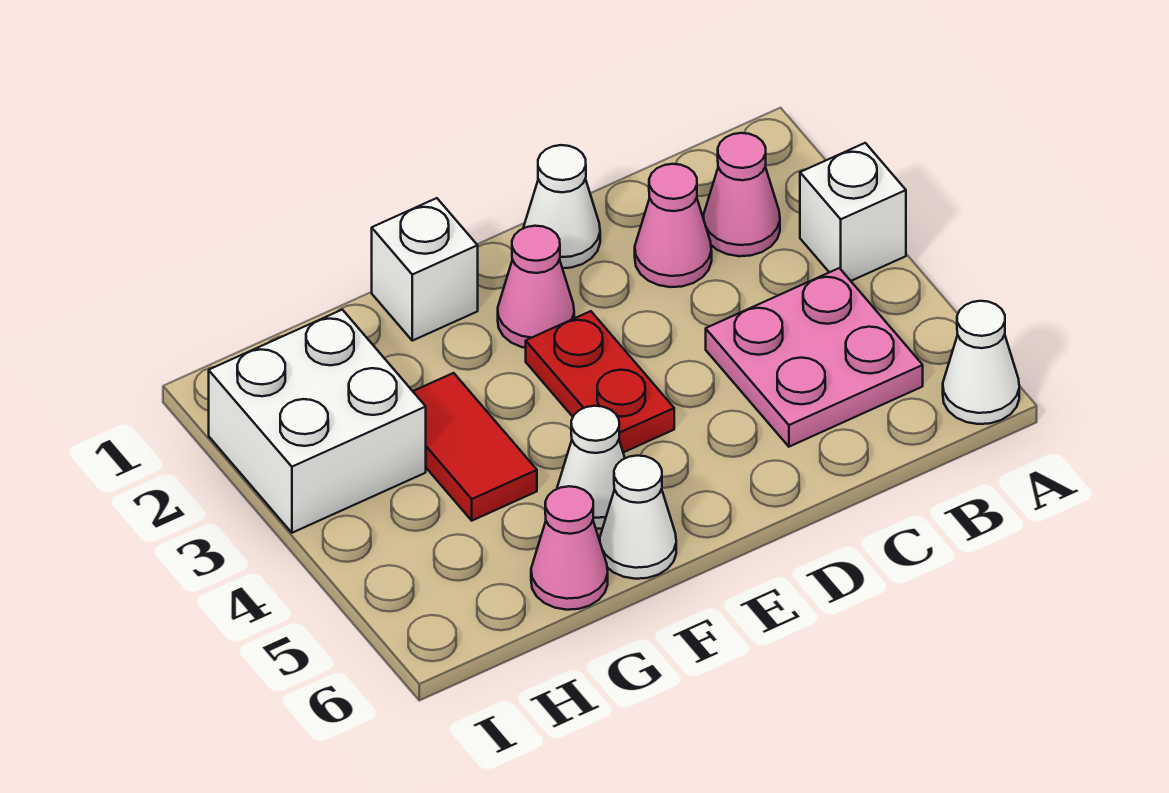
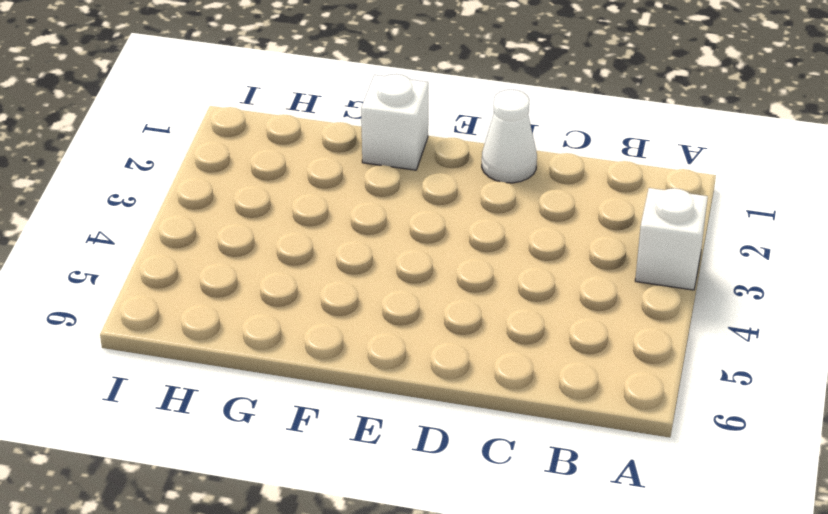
none -> white 1x1 cone [943,301,1019,424]
none -> pink 1x1 cone [703,133,780,256]
none -> pink 2x2 plate [706,268,923,447]

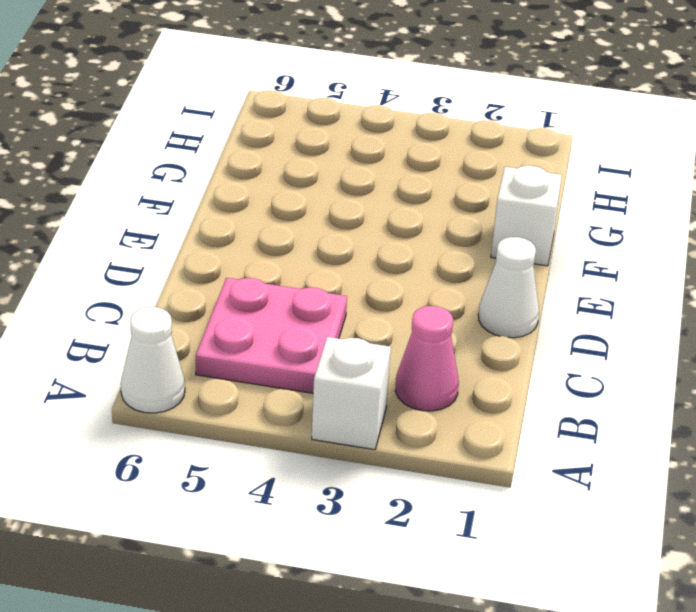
none -> pink 1x1 cone [635,164,712,287]
none -> pink 1x1 cone [498,226,574,348]
none -> red 1x2 plate [526,311,674,452]

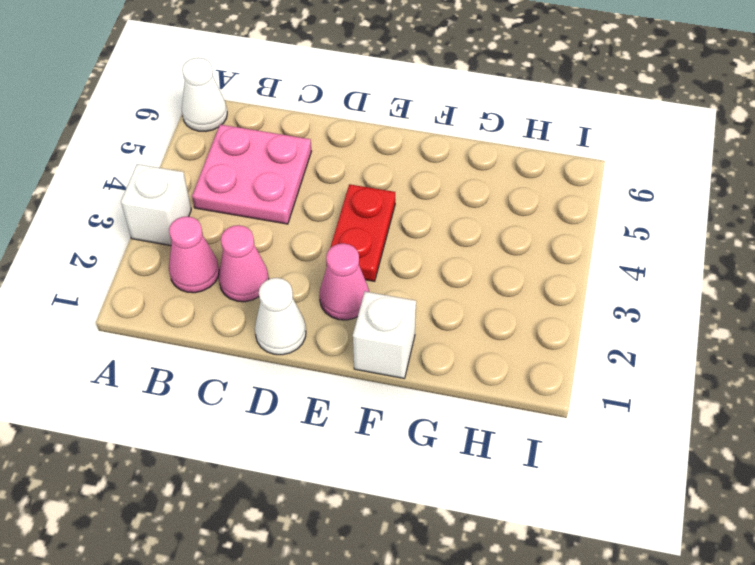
none -> white 1x1 cone [557,406,625,529]
none -> white 1x1 cone [600,455,676,579]
none -> red 1x2 tile [413,373,537,521]

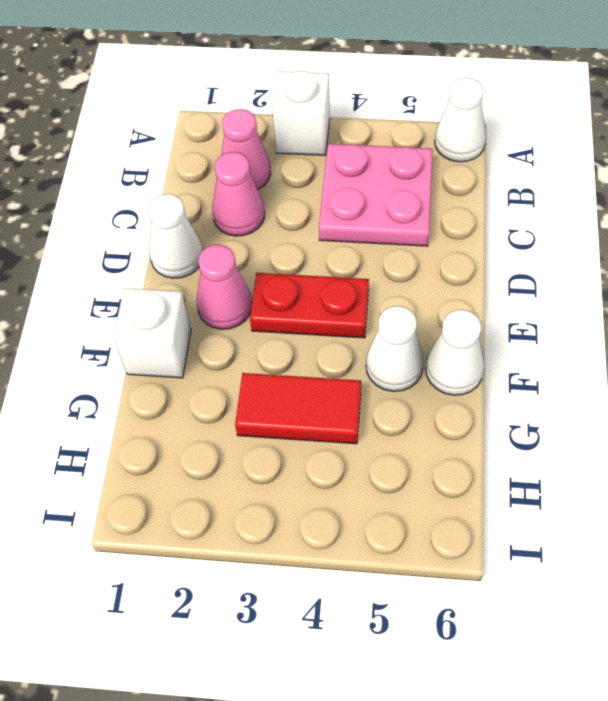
none -> pink 1x1 cone [531,486,608,610]
none -> white 2x2 brick [209,310,426,533]

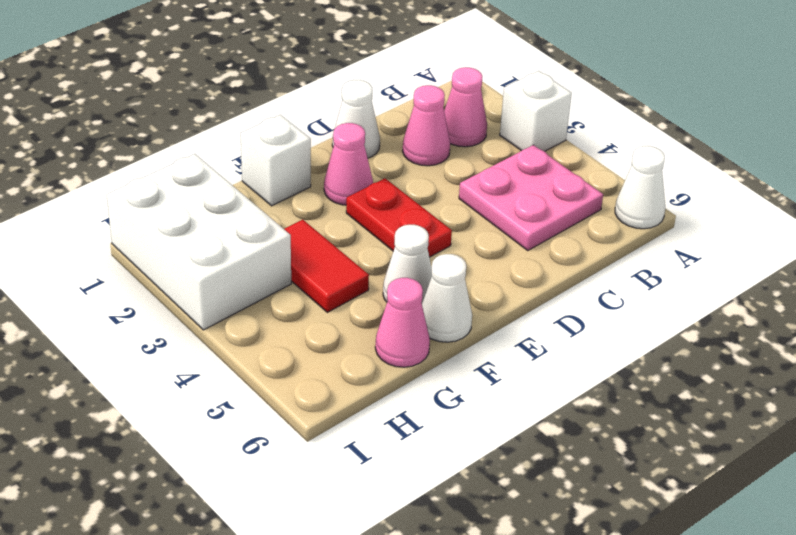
white 2x3 brick [107,154,291,330] -> white 2x2 brick [209,310,426,533]

